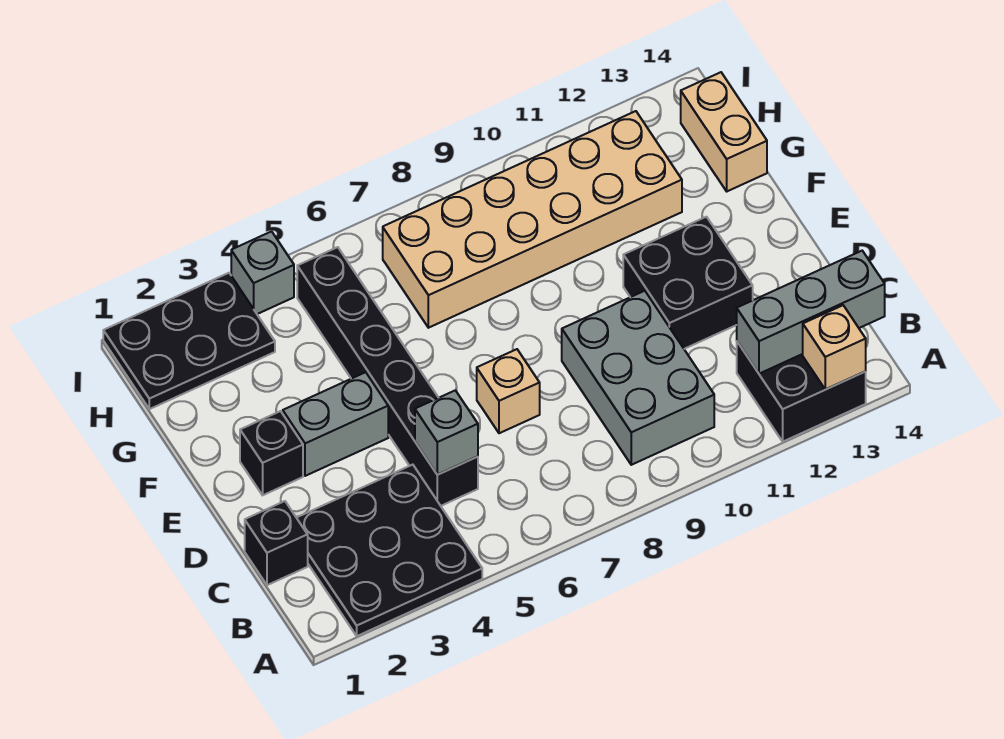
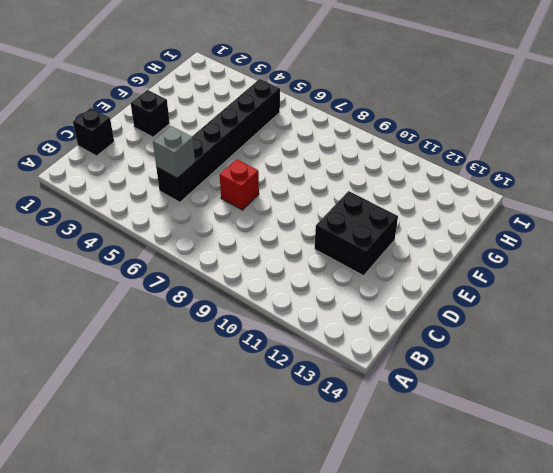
red 1x1 brick [220,159,259,210] -> tan 1x1 brick [477,349,540,433]
none -> black 3x3 plate [297,465,482,636]
none -> black 2x2 brick [737,342,866,442]
none -> grey 2x3 brick [562,291,714,465]

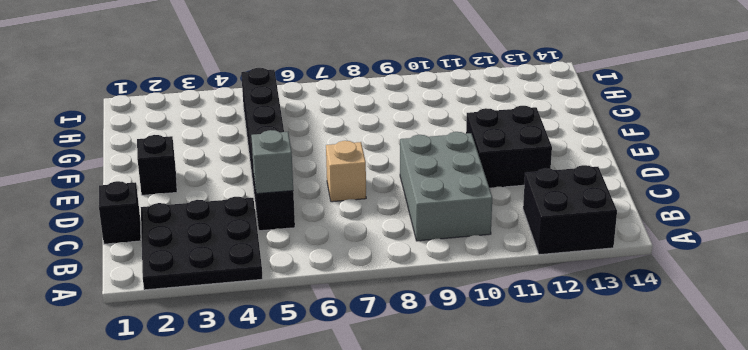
none -> grey 1x2 brick [283,372,388,476]
none -> tan 2x6 brick [383,111,682,328]
none -> tan 1x2 brick [681,72,767,191]

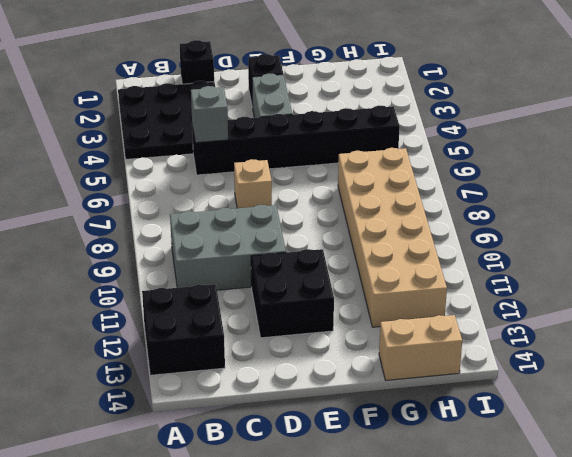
none -> black 2x3 plate [103,273,275,409]
none -> grey 1x1 brick [231,231,294,314]
none -> tan 1x1 brick [803,305,866,389]

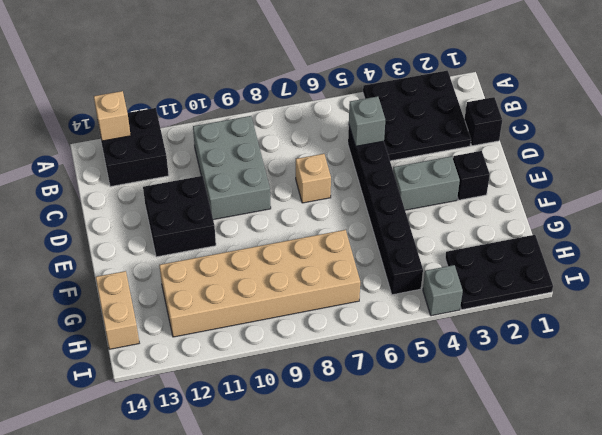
none -> grey 1x3 brick [737,251,885,374]

